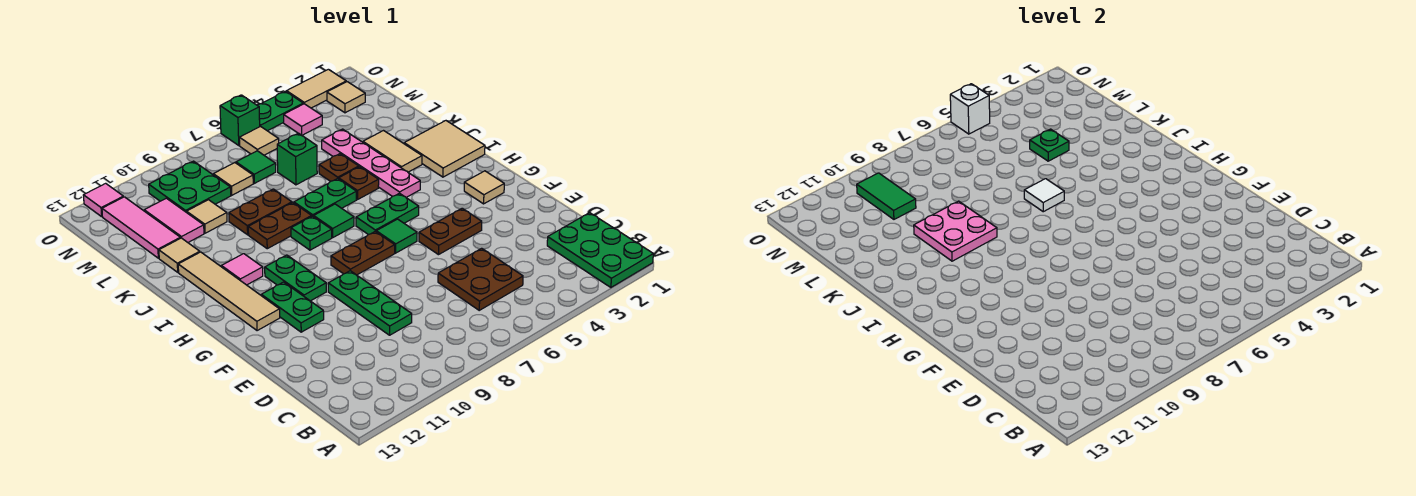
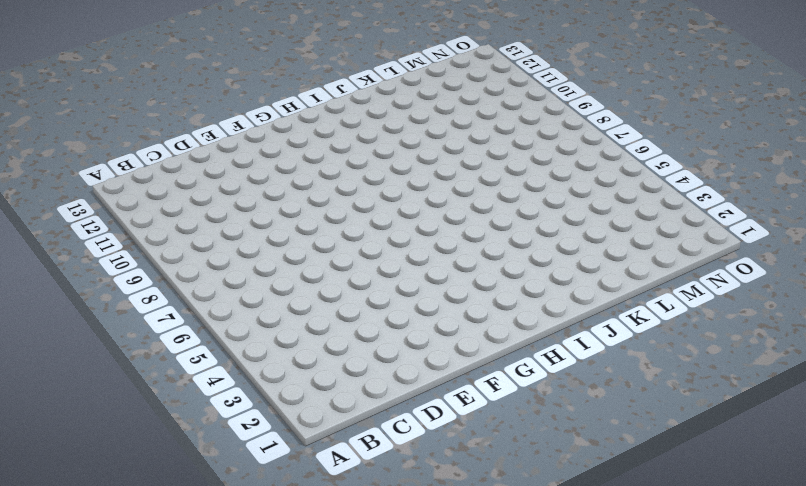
none -> green 2x3 plate [547,213,653,287]
none -> brown 2x2 plate [438,248,523,310]
none -> green 1x3 plate [328,271,412,335]
none -> brown 1x2 plate [419,208,482,255]

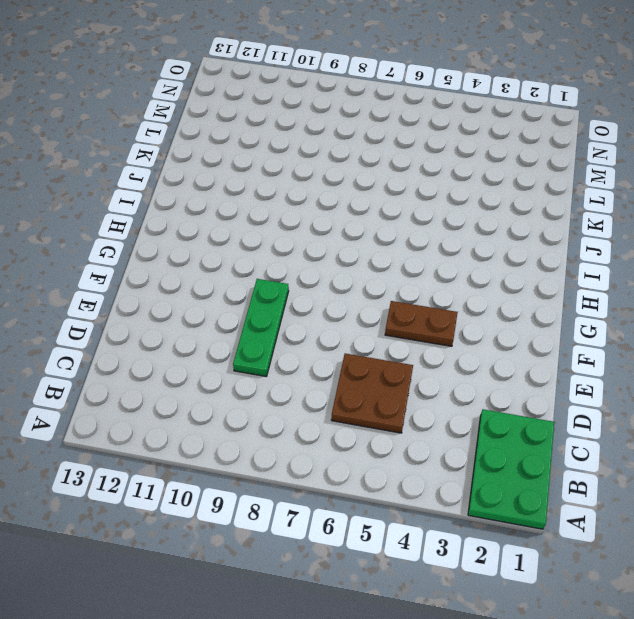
none -> green 1x2 plate [261,282,324,332]
none -> tan 1x1 tile [464,171,504,204]
none -> green 1x1 tile [376,219,417,253]
none -> brown 1x2 plate [331,232,395,275]

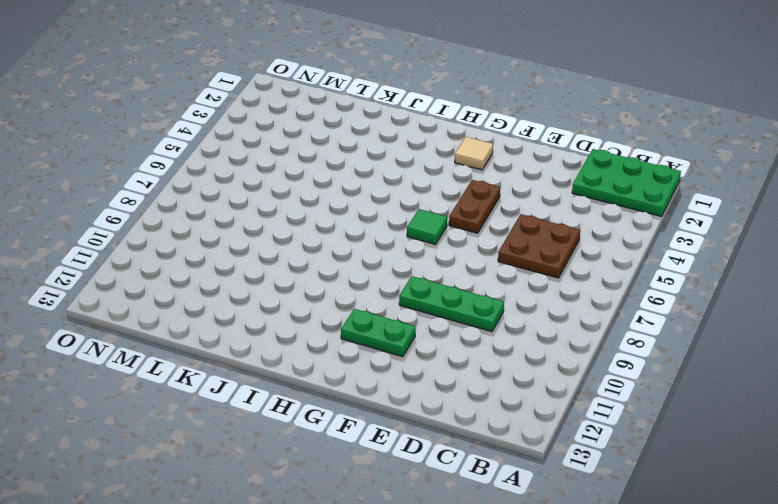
none -> brown 1x2 plate [331,232,395,275]
none -> green 1x2 plate [265,255,326,301]
none -> tan 1x4 tile [178,252,280,331]
none -> green 1x2 plate [356,193,419,235]

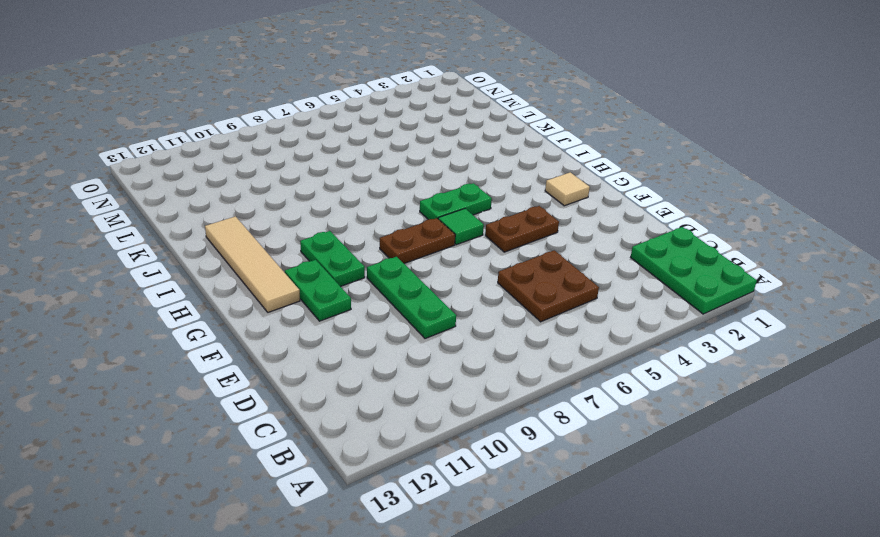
none -> tan 2x2 tile [404,121,485,177]
none -> pink 1x4 plate [322,129,420,197]
none -> green 1x1 tile [314,204,354,238]
none -> green 1x1 plate [291,216,332,250]

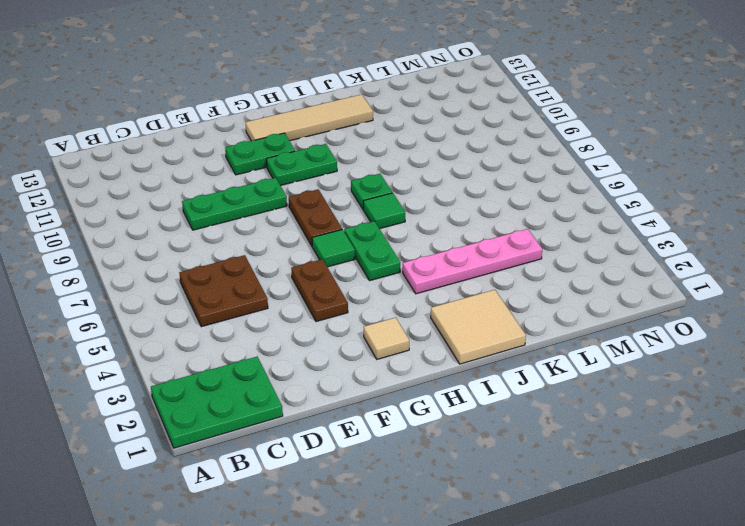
none -> pink 1x1 tile [221,254,263,285]
none -> tan 1x2 tile [363,131,422,172]
none -> brown 1x1 plate [339,167,379,200]
none -> green 1x2 plate [294,179,356,217]

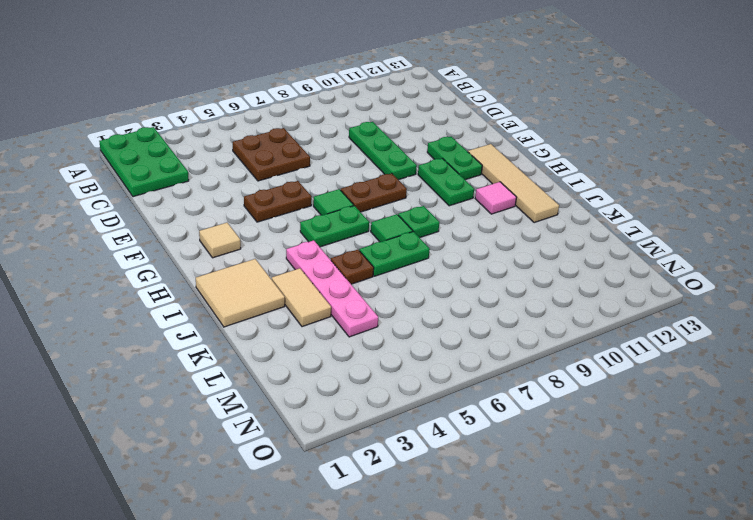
none -> brown 1x2 plate [248,203,312,249]
none -> brown 1x1 plate [319,154,359,181]
none -> brown 1x2 plate [229,189,292,235]
none -> tan 1x1 tile [159,238,200,272]

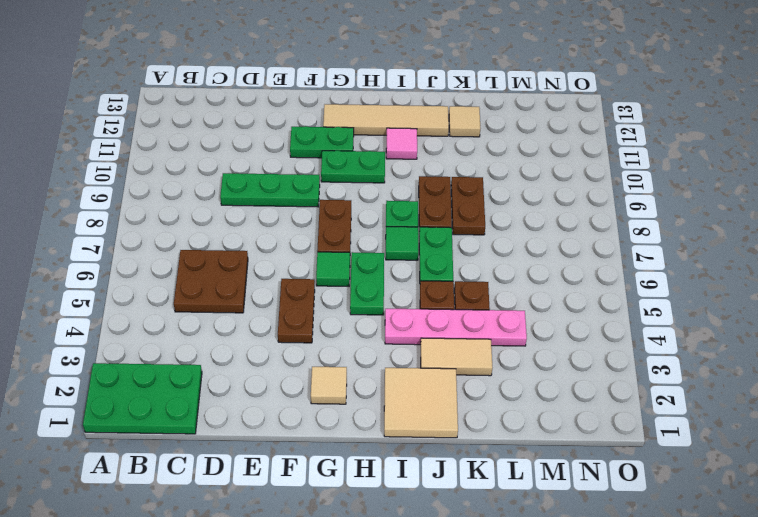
none -> green 1x1 brick [277,133,317,185]
none -> tan 1x1 tile [187,200,227,233]
none -> pink 1x2 tile [144,198,204,242]
none -> pink 1x3 tile [102,197,180,258]

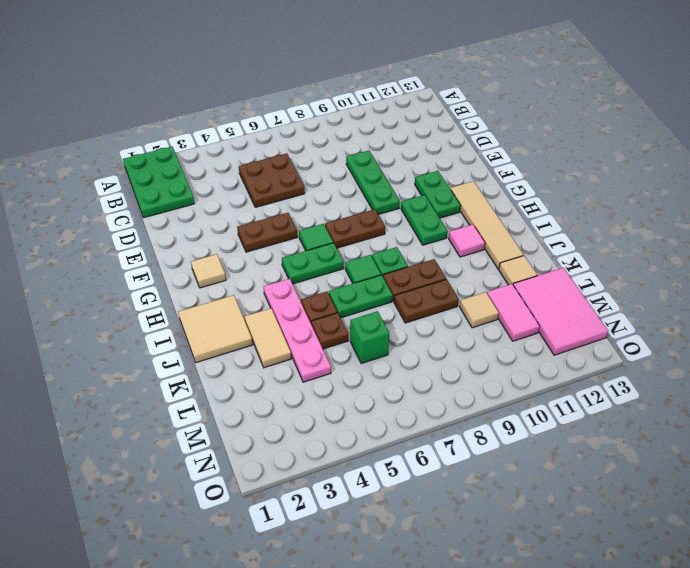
pink 2x3 tile [513,268,608,355] -> pink 1x3 tile [102,197,180,258]
none -> green 1x1 tile [236,151,276,183]
none -> tan 1x1 tile [213,163,253,195]
none -> green 2x2 plate [149,161,231,212]
none -> tan 1x1 tile [327,82,365,113]

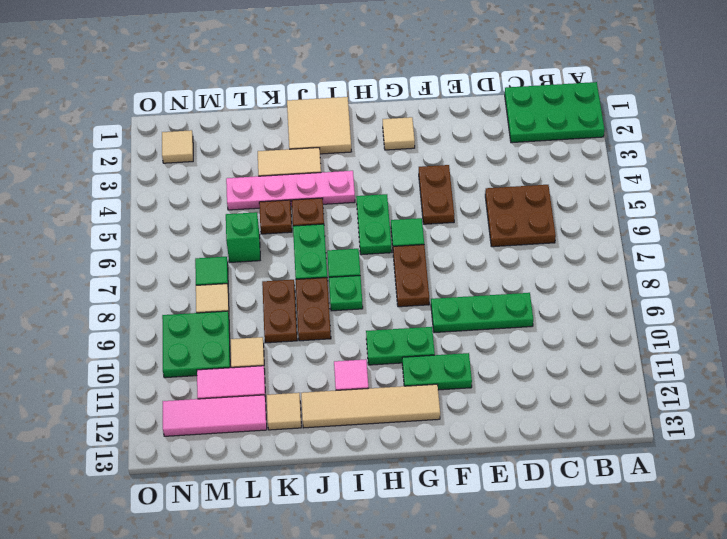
none -> pink 1x1 tile [284,104,322,135]
none -> tan 1x1 tile [239,126,279,155]
none -> tan 1x2 tile [286,69,346,108]
none -> green 1x2 plate [257,91,303,131]

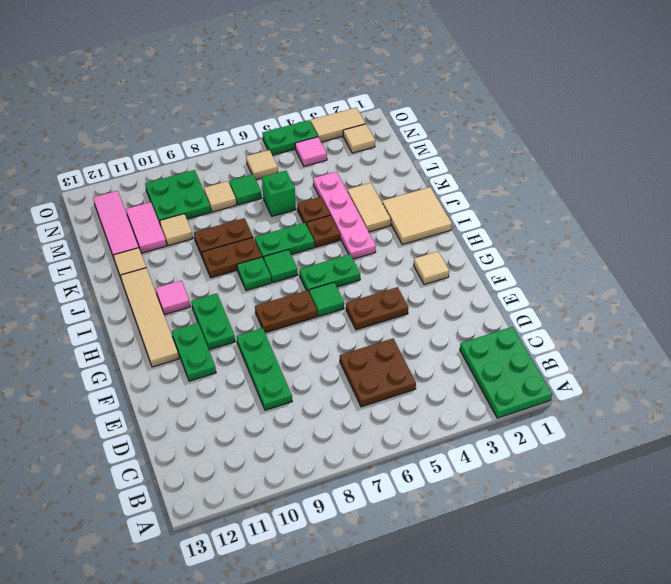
none -> green 1x1 brick [220,95,260,145]
none -> pink 1x1 tile [83,183,123,217]
none -> white 1x1 tile [1024,179,1064,212]
none -> pink 2x2 plate [914,201,997,261]

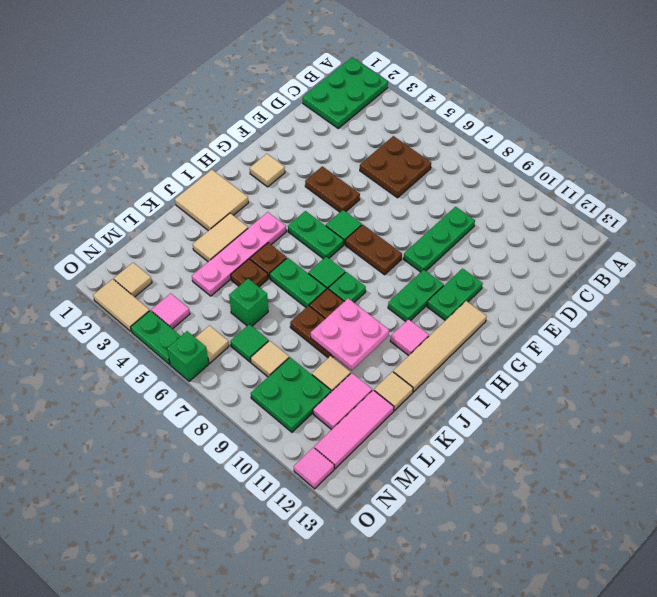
none -> white 1x1 tile [1024,179,1064,212]
none -> green 1x1 plate [1030,129,1069,161]
none -> green 1x2 tile [857,173,916,219]
none -> white 1x1 brick [950,84,990,134]

